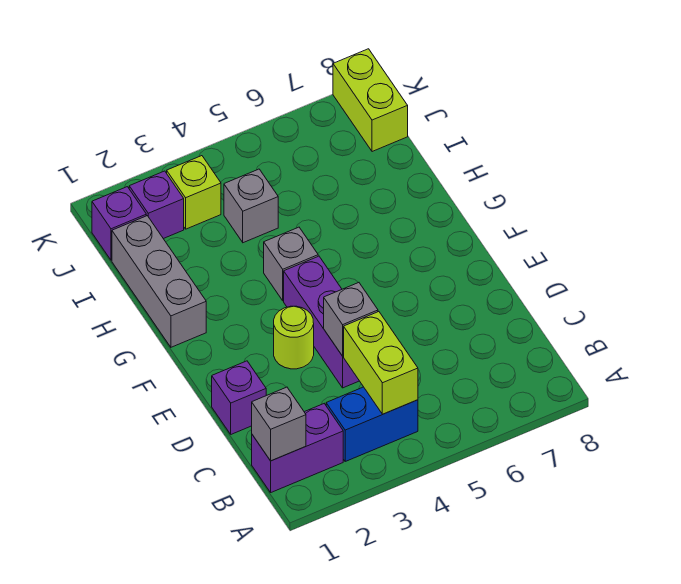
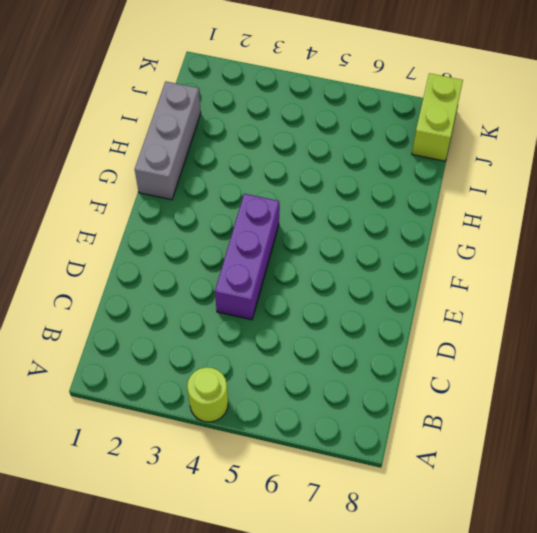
lime 1x1 round brick [187,367,228,422] -> lime 1x1 round brick moved to [274,306,314,369]
none -> purple 1x2 brick [252,404,343,492]
none -> blue 1x2 brick [326,387,418,461]
none -> purple 1x1 brick [212,361,266,434]

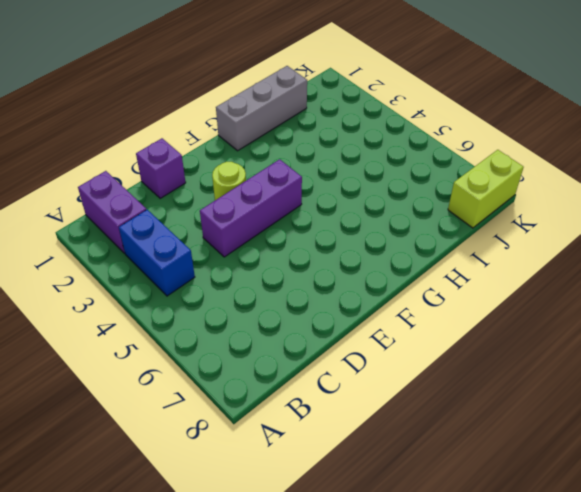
none -> grey 1x1 brick [264,227,318,301]
none -> grey 1x1 brick [224,169,278,243]
none -> purple 1x1 brick [92,187,146,260]

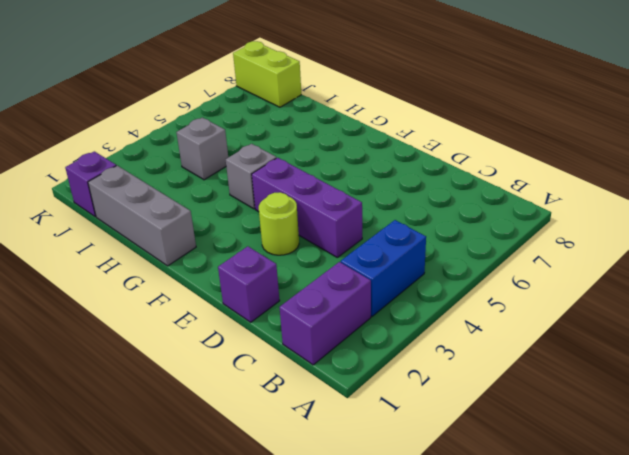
none -> purple 1x1 brick [129,171,184,239]
none -> lime 1x1 brick [167,156,221,229]
none -> grey 1x1 brick [252,387,306,461]

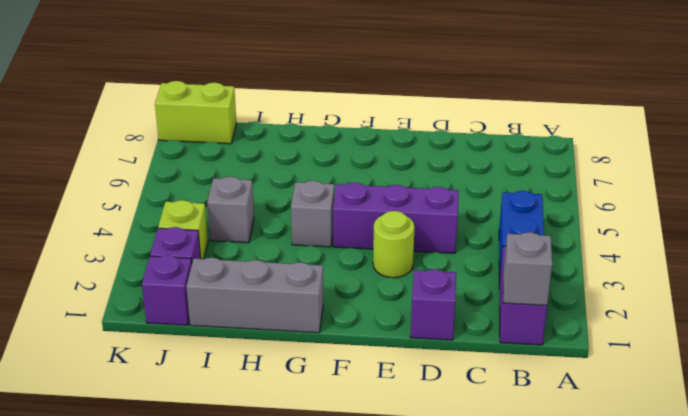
none -> lime 1x2 brick [344,312,418,414]
none -> grey 1x1 brick [324,283,378,356]

